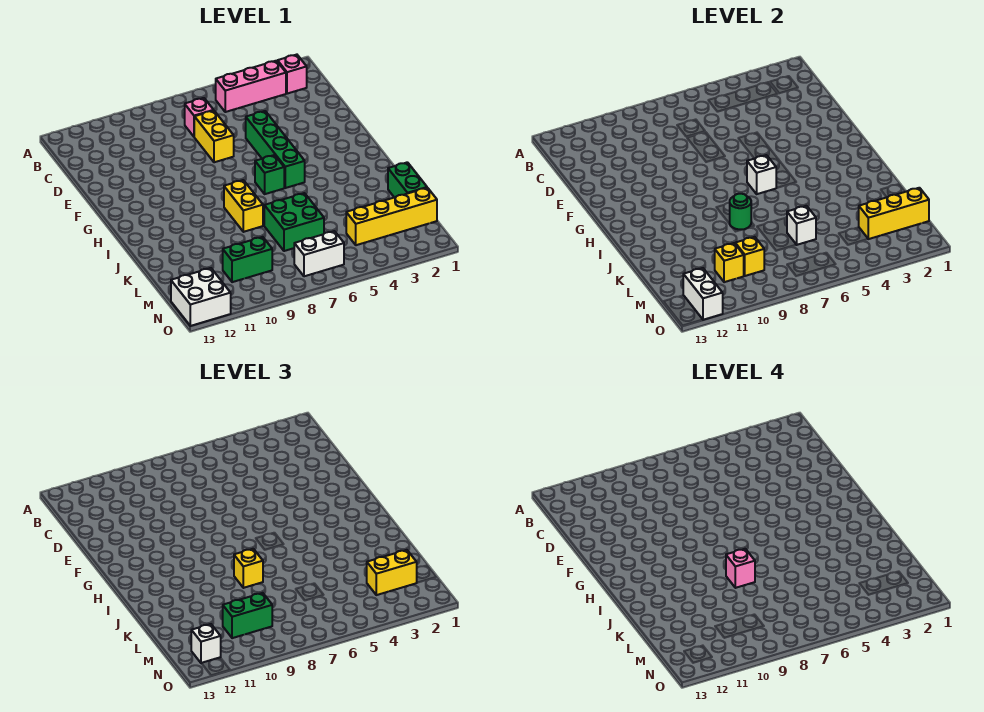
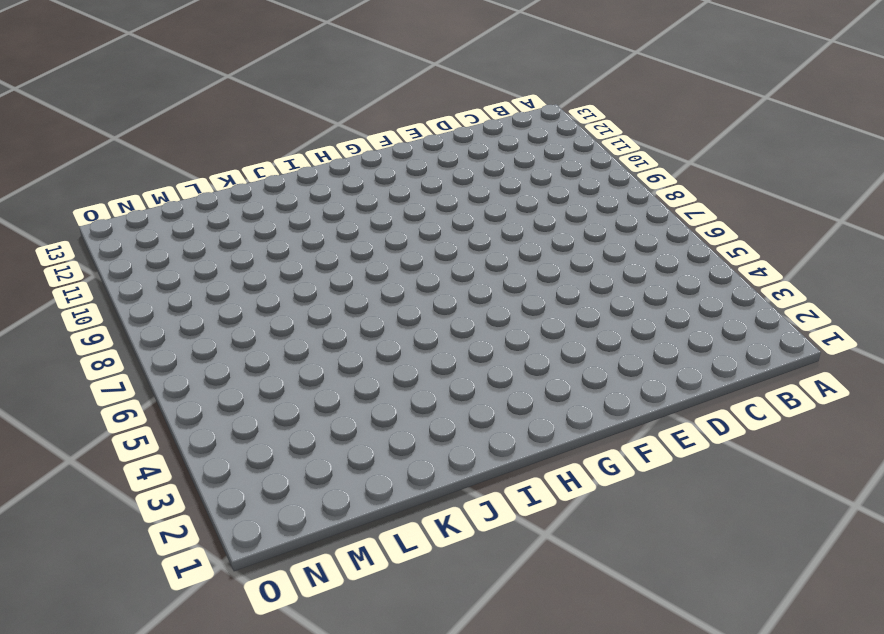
none -> pink 1x1 brick [277,55,307,94]
none -> pink 1x3 brick [216,61,286,112]
none -> pink 1x1 brick [185,98,214,136]

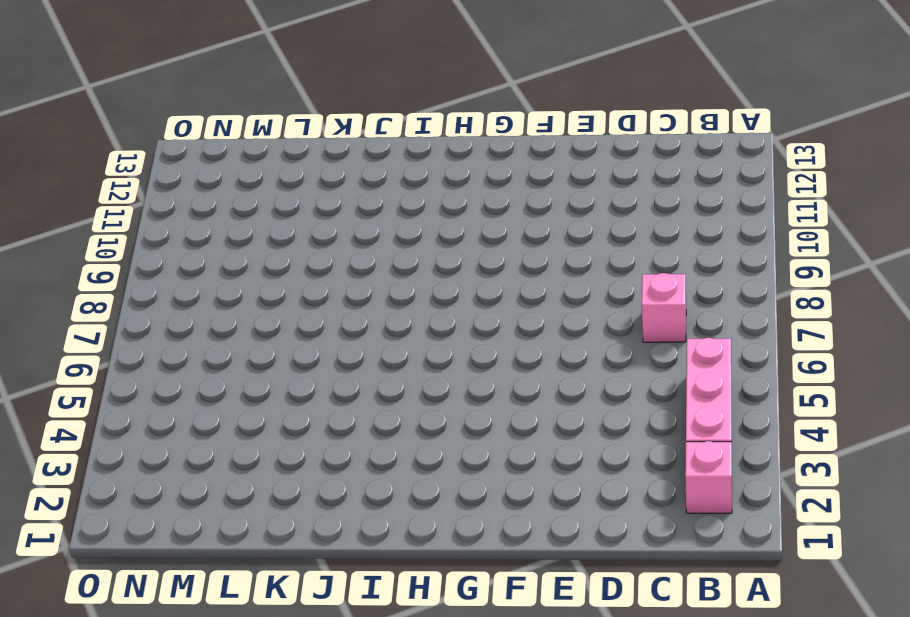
none -> yellow 1x2 brick [194,111,234,162]
none -> green 1x4 brick [246,111,305,188]
none -> green 1x1 brick [255,155,284,194]

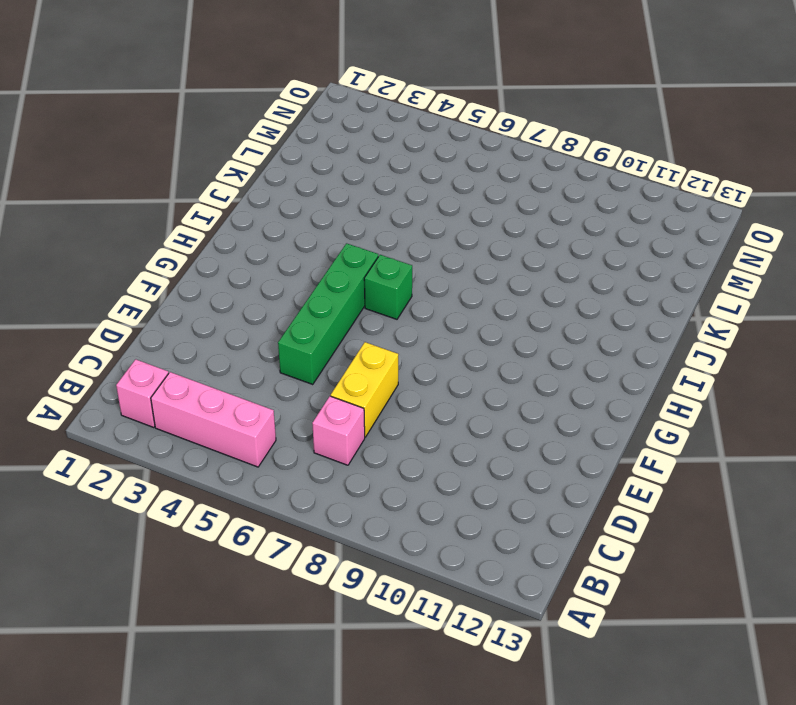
none -> yellow 1x2 brick [224,180,263,232]
none -> green 1x2 brick [388,162,427,197]
none -> green 2x2 brick [264,193,324,251]

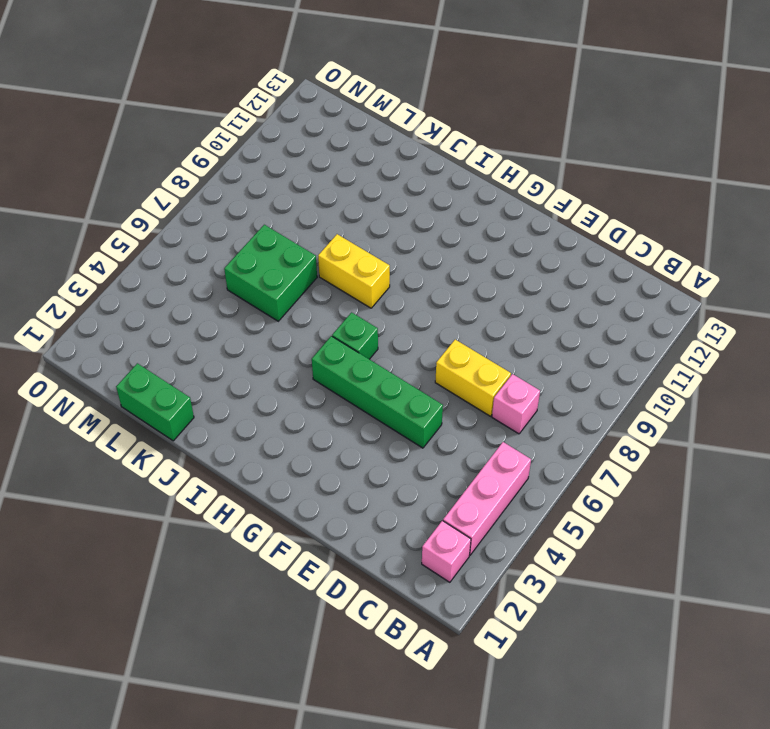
none -> yellow 1x4 brick [346,188,437,245]
none -> green 1x2 brick [223,237,272,282]
none -> white 1x2 brick [294,231,344,276]

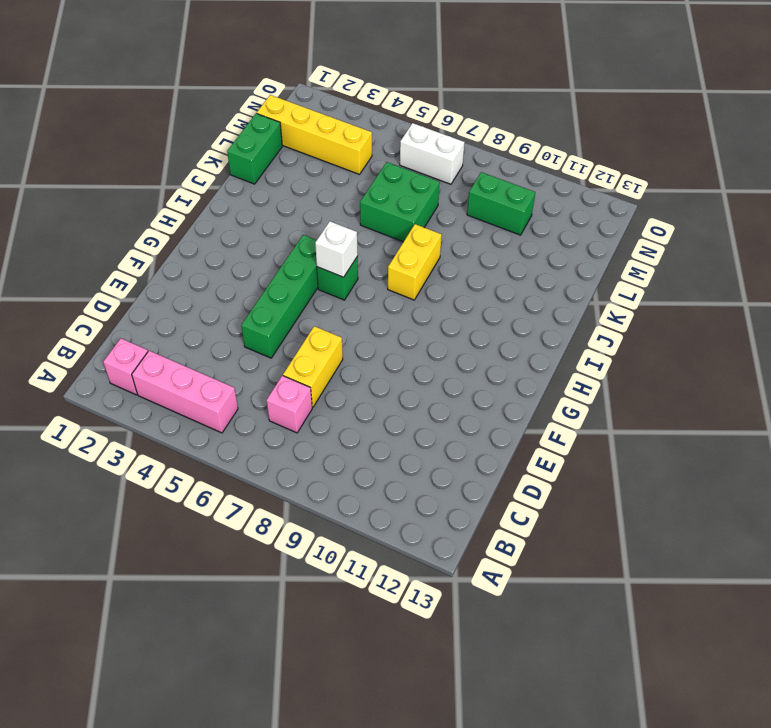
none -> white 2x2 brick [171,268,231,326]
none -> green 1x1 round brick [730,194,751,229]
none -> white 1x1 brick [787,206,816,245]

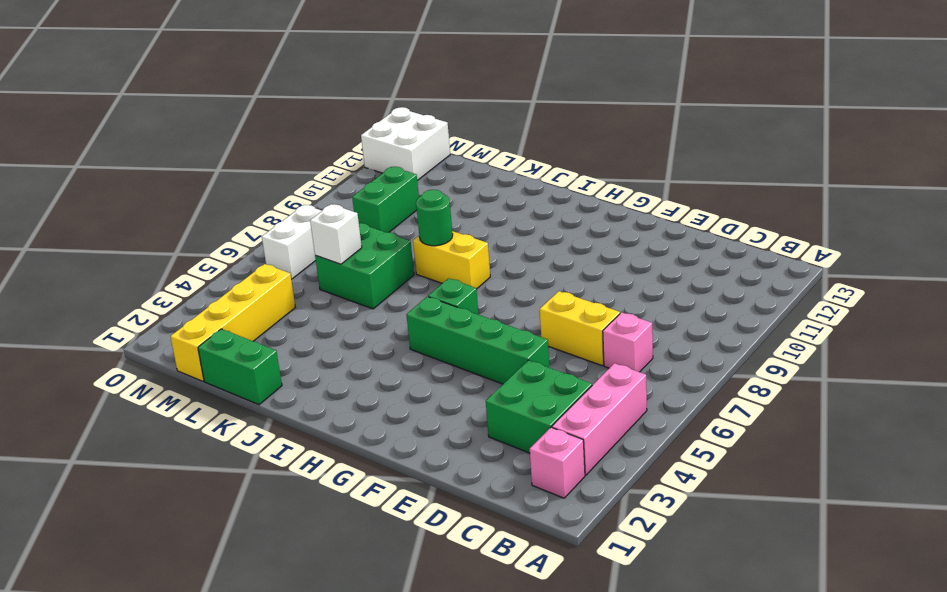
green 2x2 brick [486,360,592,453] -> none
none -> white 1x1 brick [747,155,776,194]
none -> yellow 1x3 brick [859,188,929,239]
none -> yellow 1x1 brick [735,237,764,276]

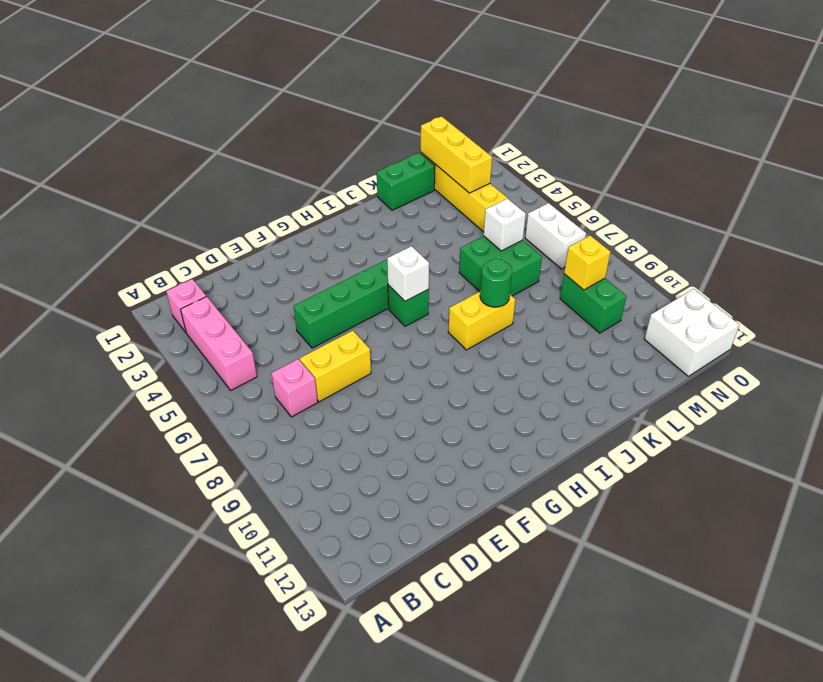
none -> yellow 1x1 brick [715,243,744,282]
none -> white 1x2 brick [683,268,723,320]
none -> yellow 1x1 brick [234,549,263,588]

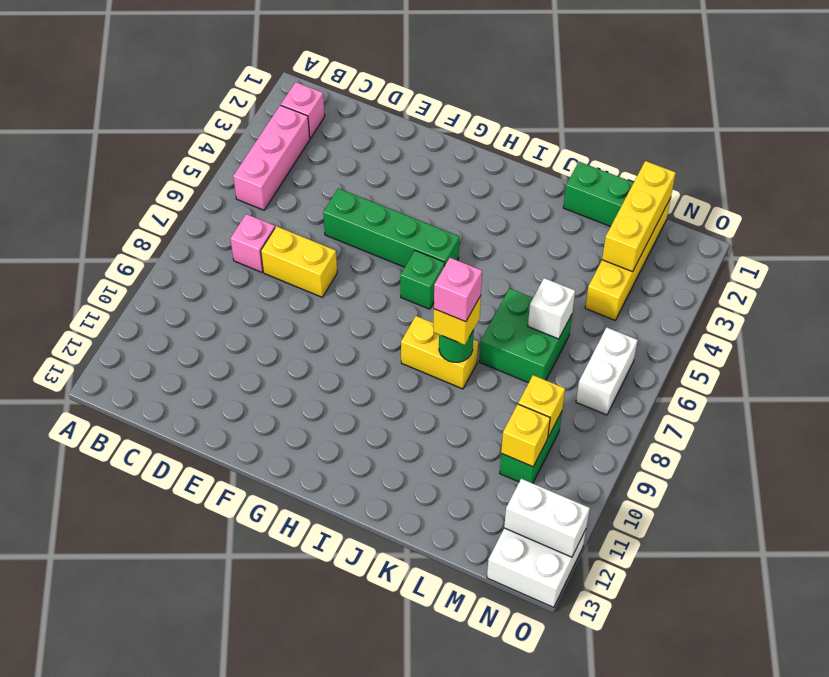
none -> white 1x1 brick [747,155,776,194]
none -> yellow 1x2 brick [367,550,417,595]
none -> green 1x2 brick [223,593,272,638]

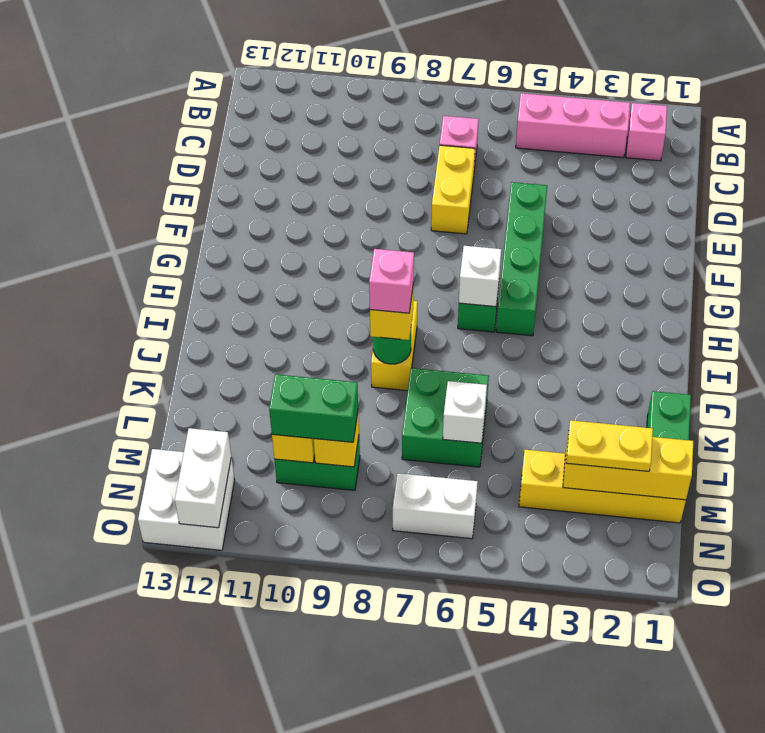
yellow 1x2 plate [566,420,653,471] -> yellow 1x2 brick [367,550,417,595]
none -> white 1x1 brick [191,624,221,663]

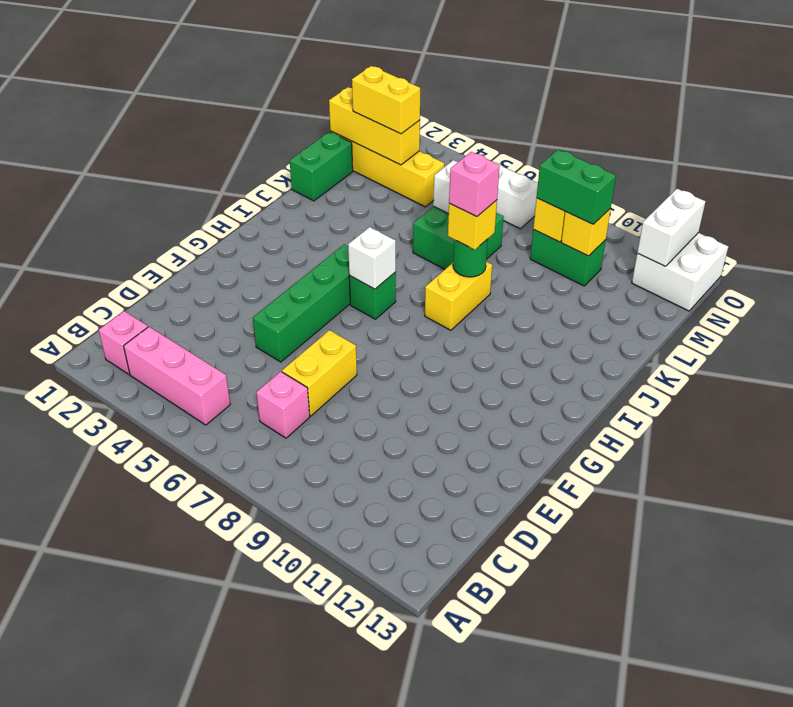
none -> white 1x1 brick [191,624,221,663]

